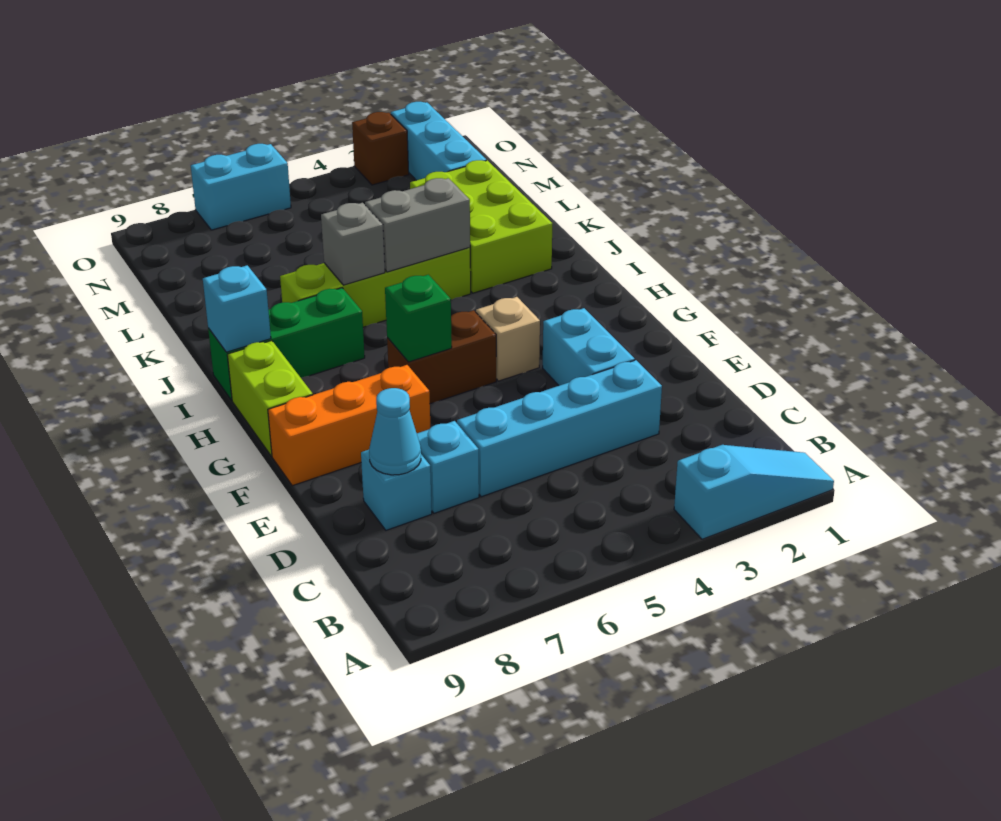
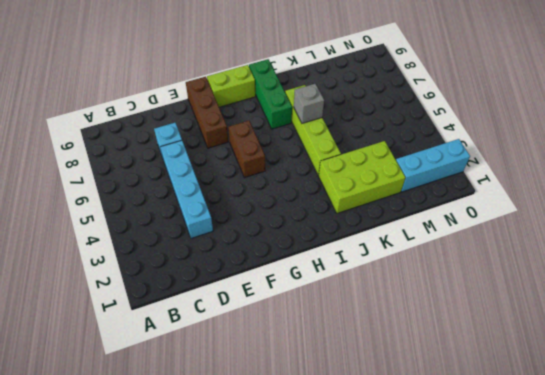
brown 1x3 brick [186,77,228,148] -> orange 1x3 brick [268,365,430,486]
none -> cyan 1x3 slope [674,445,834,539]
none -> cyan 1x1 brick [361,450,432,530]
none -> cyan 1x2 brick [543,308,635,386]

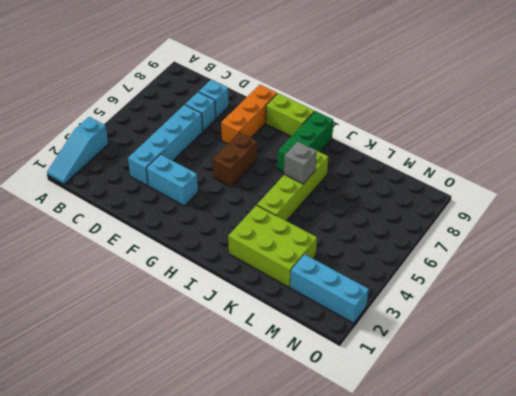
none -> tan 1x1 brick [476,297,540,381]
none -> brown 1x1 brick [352,112,409,185]
none -> cyan 1x2 brick [191,144,291,230]

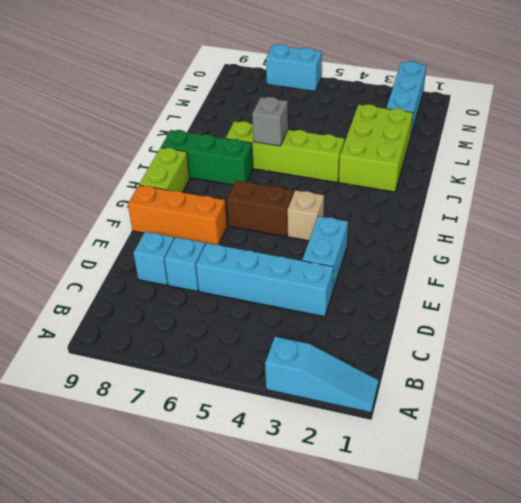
none -> brown 1x1 brick [352,112,409,185]
none -> cyan 1x1 cone [369,388,421,475]
none -> green 1x1 brick [385,275,452,362]

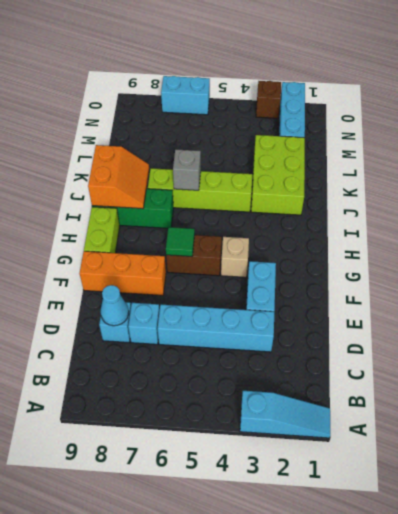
green 1x1 tile [166,227,195,256] -> green 1x1 brick [385,275,452,362]
orange 2x2 slope [88,145,149,209] -> cyan 1x1 brick [203,265,271,352]
none -> grey 1x2 brick [365,178,470,272]

